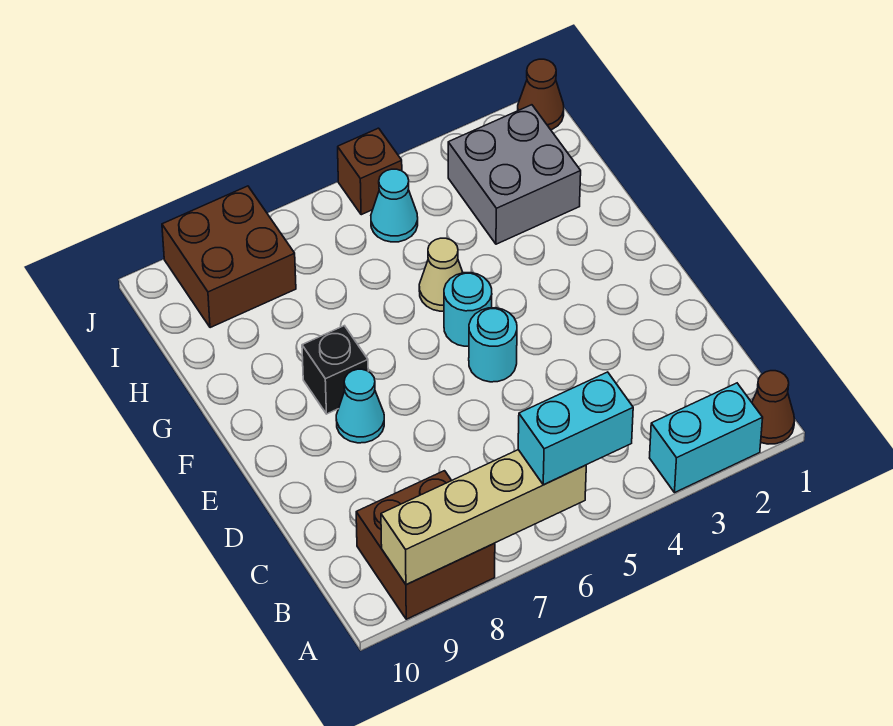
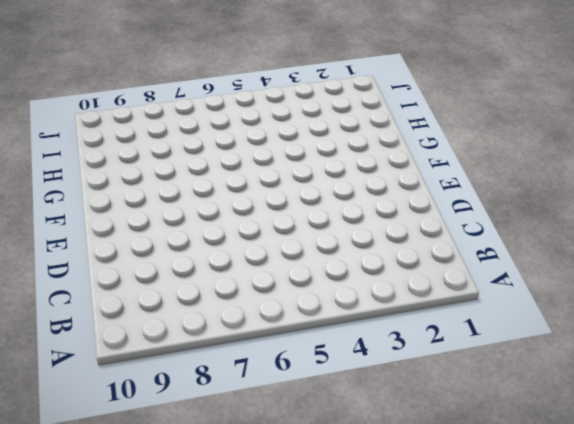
none -> brown 1x1 cone [752,371,795,444]
none -> cyan 1x2 brick [650,383,763,493]
none -> brown 2x2 brick [356,471,495,619]

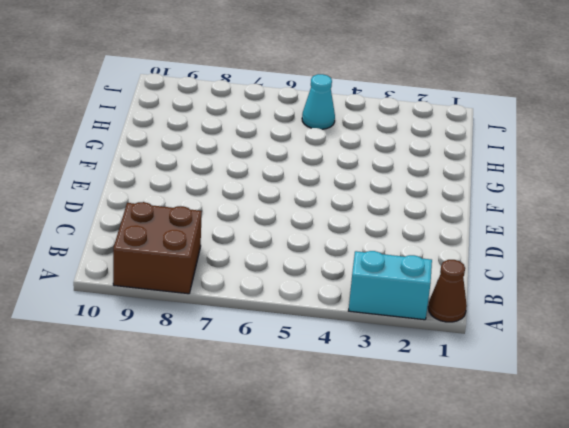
none -> cyan 1x1 round brick [469,308,517,382]
none -> cyan 1x1 cone [336,369,384,443]
none -> cyan 1x1 round brick [444,273,492,346]

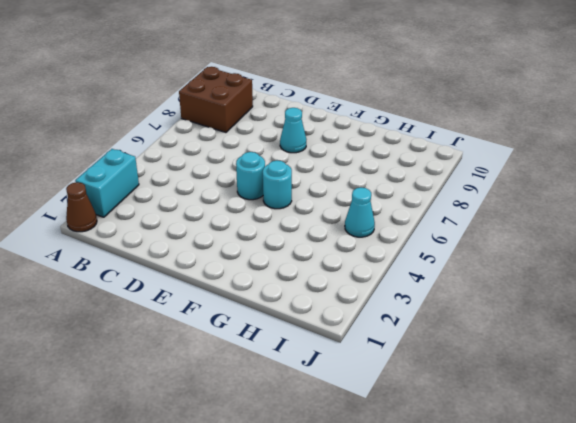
none -> black 1x1 brick [302,326,368,414]
none -> tan 1x1 cone [419,238,463,311]
none -> grey 2x2 brick [448,105,581,244]

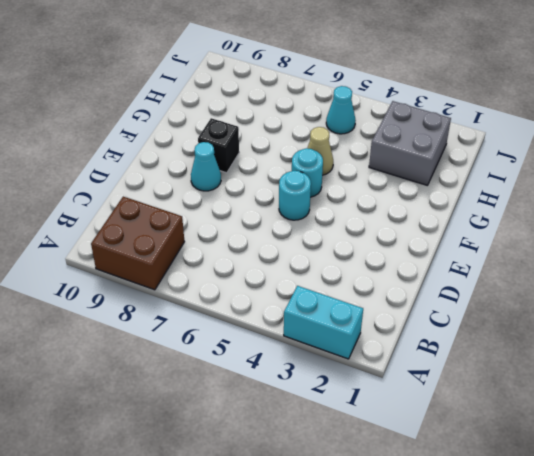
none -> brown 1x1 cone [752,371,795,444]
none -> brown 2x2 brick [162,186,296,328]
none -> brown 1x1 cone [518,59,564,130]

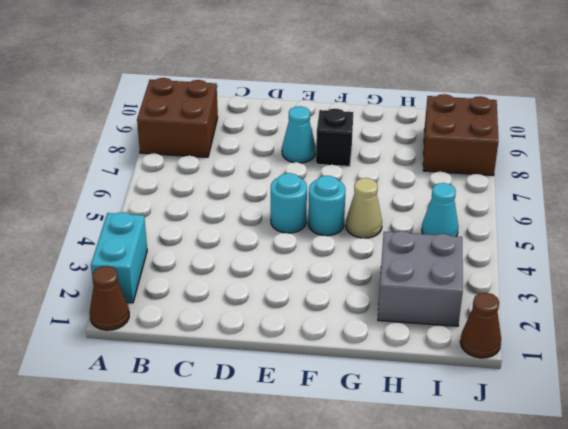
none -> brown 1x1 brick [338,128,402,215]
none -> tan 1x4 brick [381,450,586,585]
none -> cyan 1x2 brick [518,372,633,485]

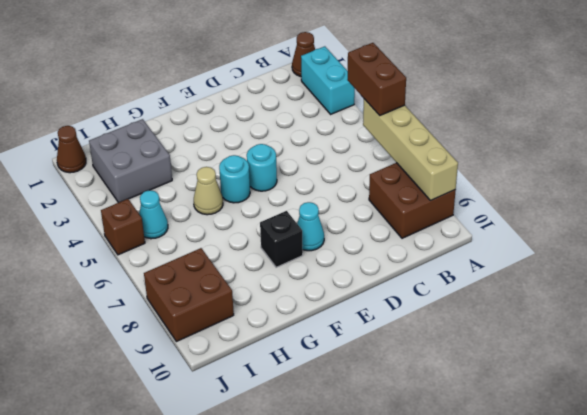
brown 1x2 brick [347,43,406,115] -> cyan 1x2 brick [518,372,633,485]

